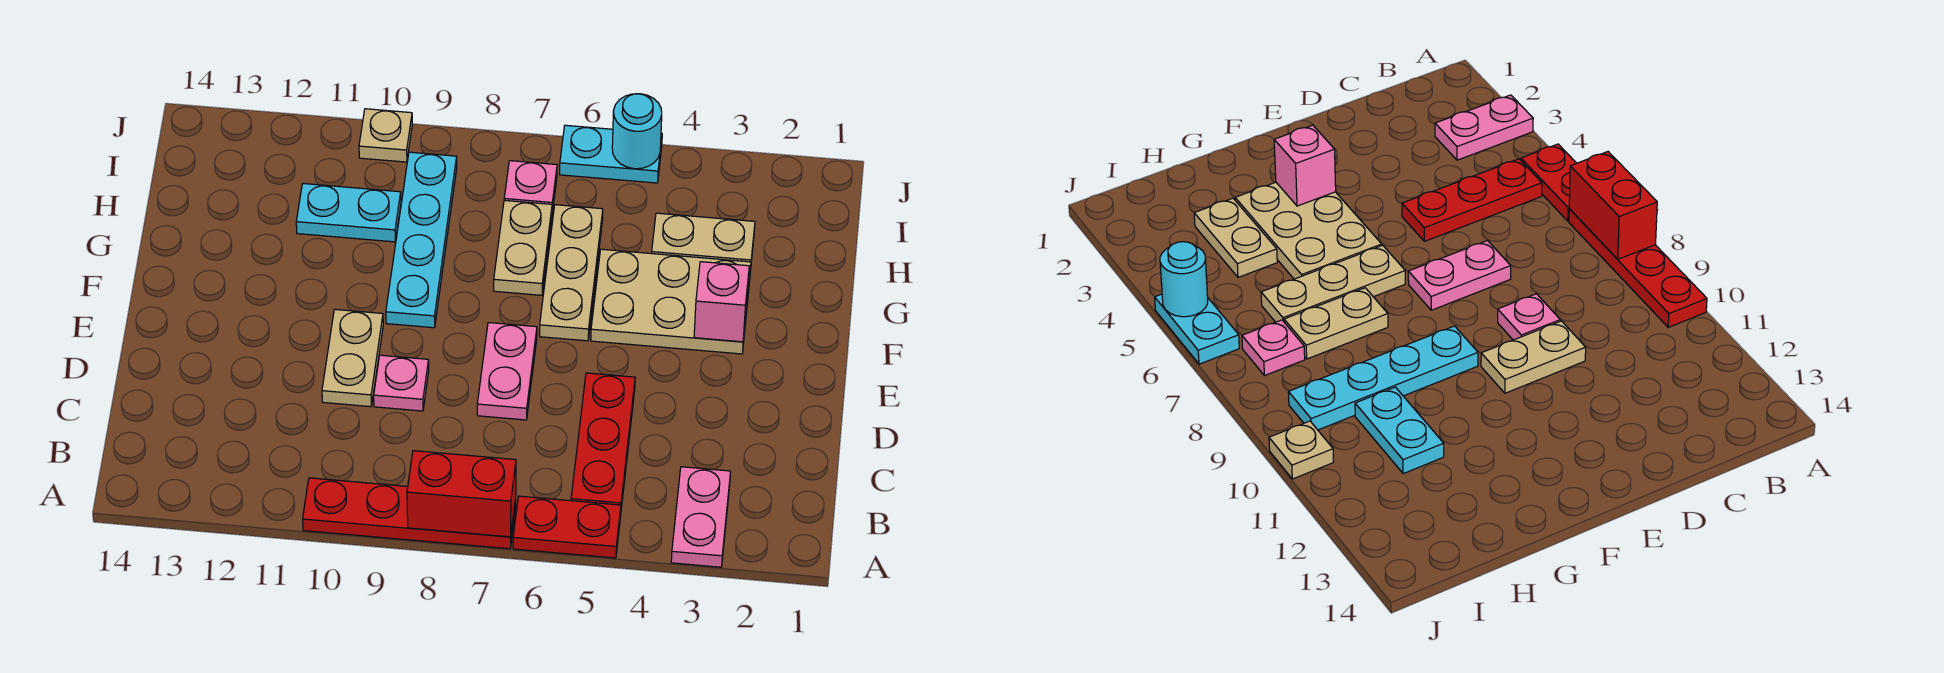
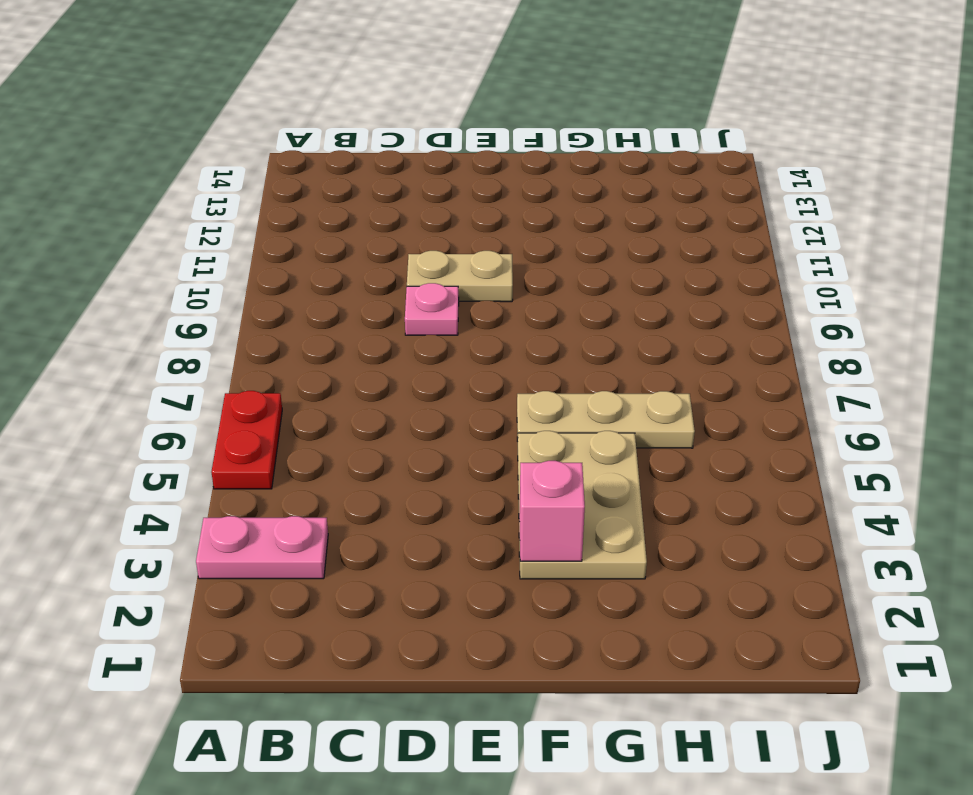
none -> red 1x4 plate [303,478,516,549]
none -> red 1x3 plate [571,373,635,508]
none -> pink 1x2 plate [477,323,537,420]

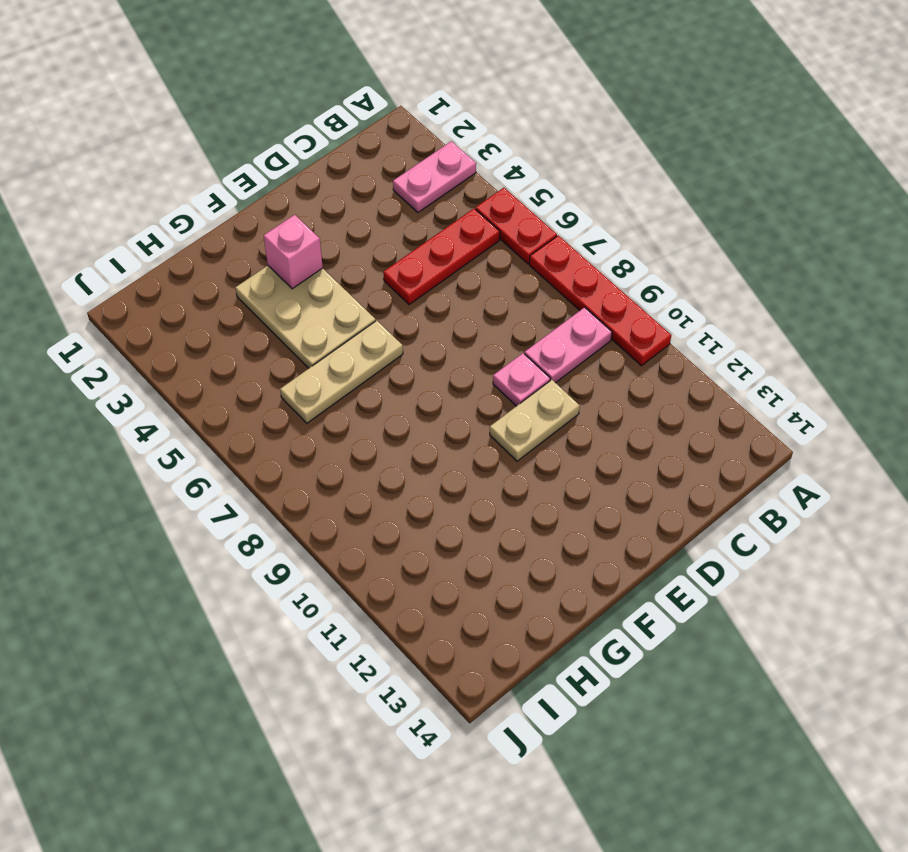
pink 1x2 plate [525,307,612,383] -> pink 1x2 plate moved to [477,323,537,420]
none -> cyan 1x4 plate [386,152,457,328]
none -> tan 1x2 plate [494,200,552,295]
none -> tan 1x2 plate [652,213,755,272]

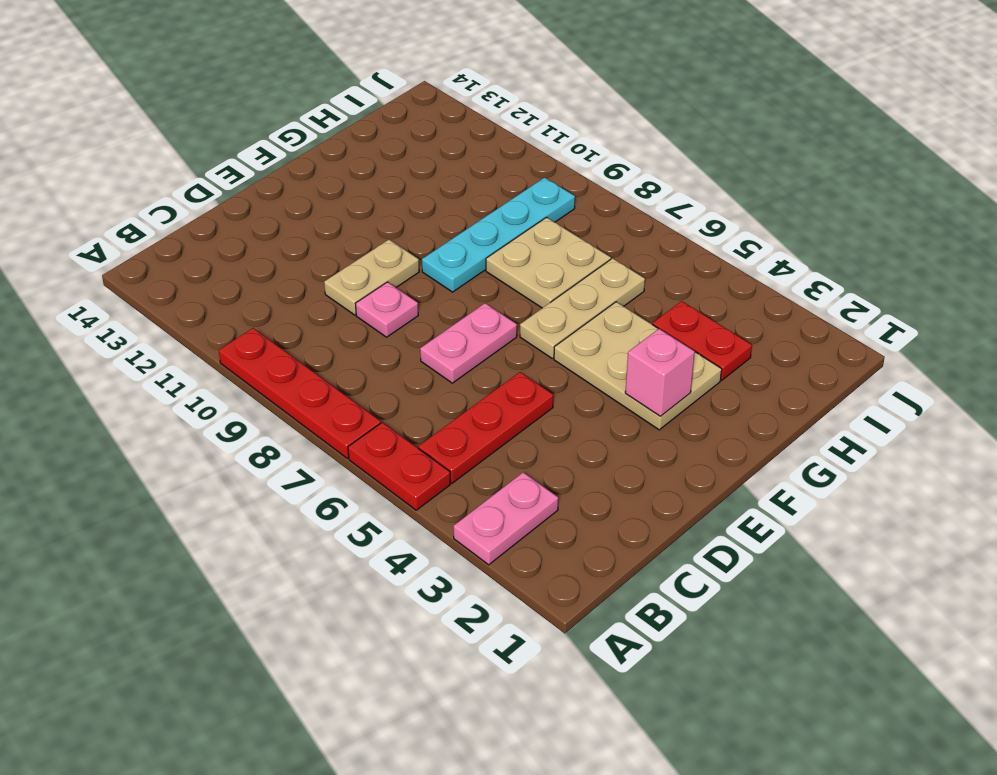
tan 2x2 plate [486,217,611,308] -> tan 1x2 plate [494,200,552,295]
red 1x2 plate [652,301,752,380] -> tan 1x2 plate [652,213,755,272]
none -> cyan 1x2 plate [296,184,401,242]
none -> pink 1x1 plate [504,161,557,212]
none -> cyan 1x2 plate [560,125,662,183]

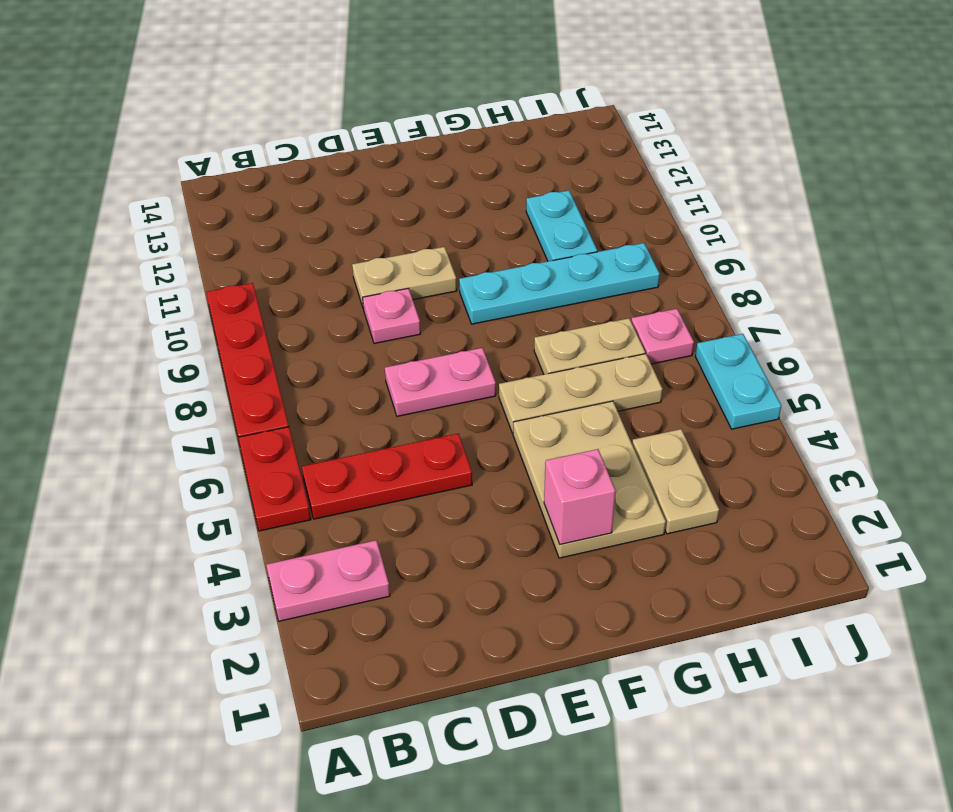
none -> tan 1x1 plate [359,109,412,162]
none -> red 1x2 brick [407,451,516,537]
none -> cyan 1x1 round brick [612,94,662,169]

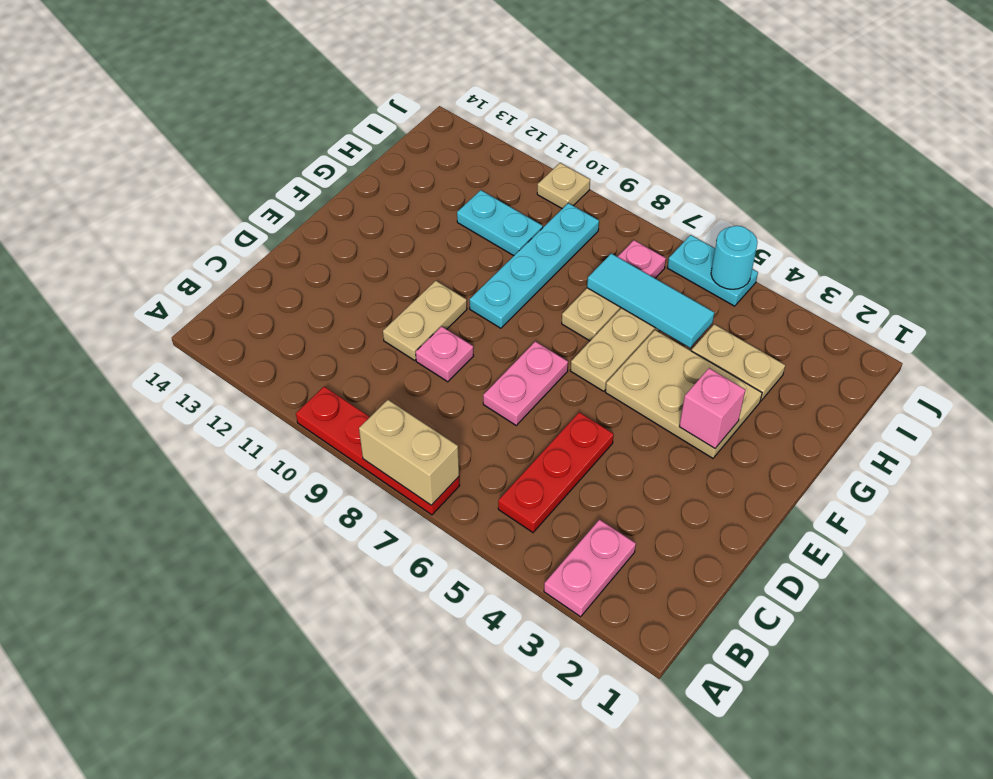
tan 1x2 brick [359,400,459,505] -> red 1x2 brick [407,451,516,537]
cyan 1x3 tile [587,254,714,348] -> none
none -> red 1x2 plate [513,496,621,558]

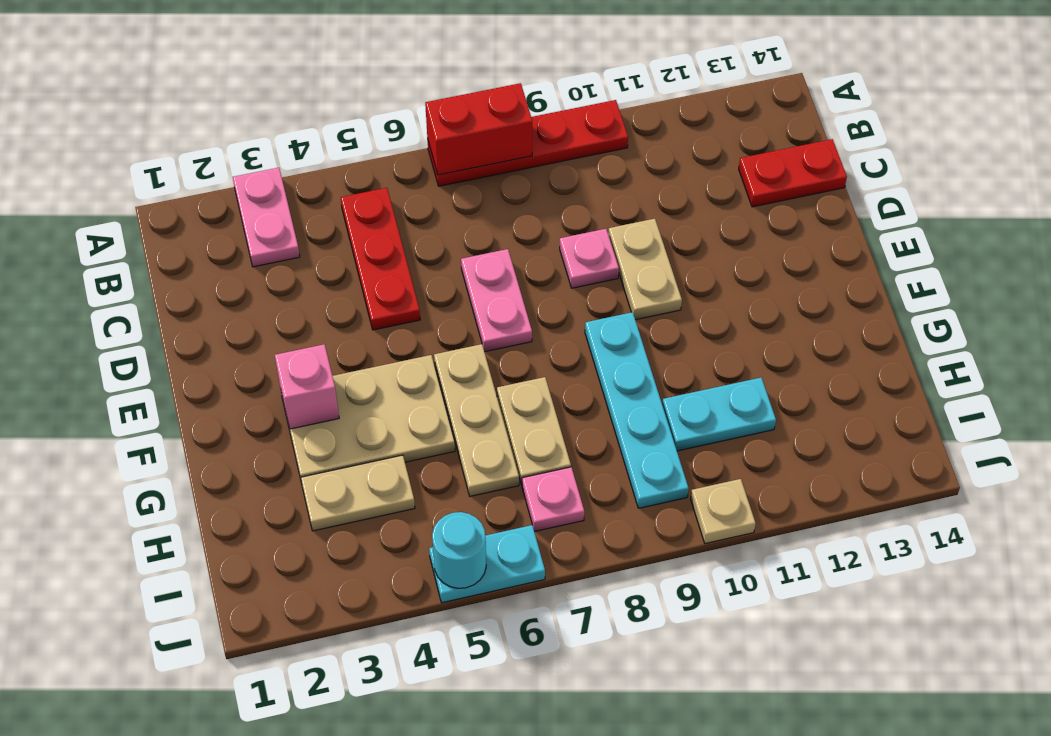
red 1x2 plate [739,139,847,207] -> red 1x2 plate moved to [513,496,621,558]

